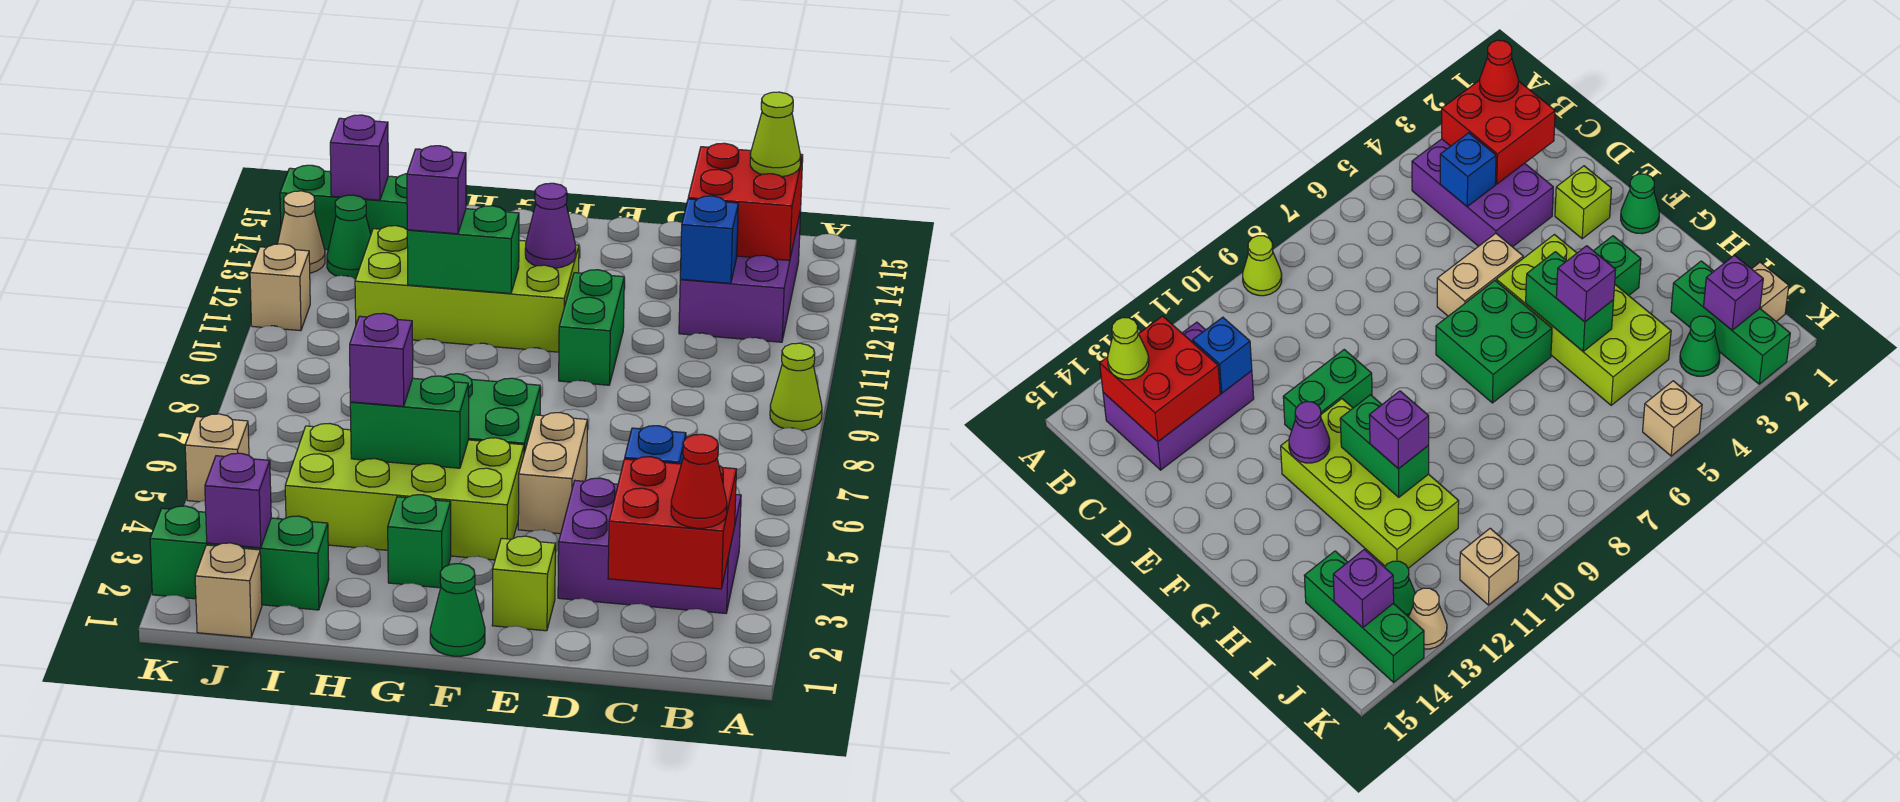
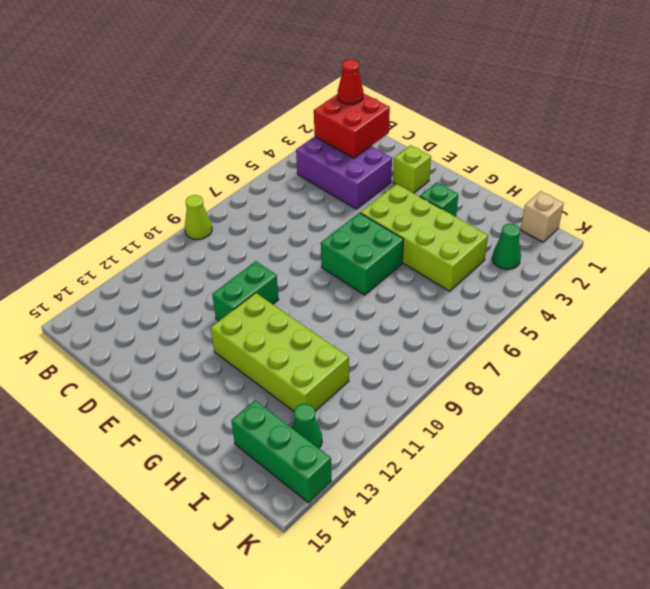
none -> purple 2x3 brick [679,210,801,342]
none -> tan 1x2 brick [518,413,587,534]
none -> green 1x1 cone [430,564,485,656]
none -> green 1x3 brick [150,506,329,610]

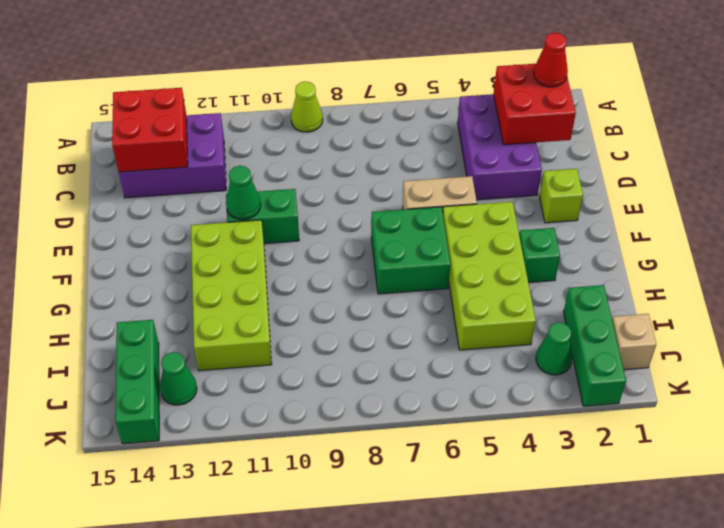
green 1x1 cone [226,166,261,220] -> green 1x1 cone moved to [430,564,485,656]
none -> tan 1x1 brick [185,414,249,502]
none -> tan 1x1 brick [250,244,310,331]
none -> tan 1x1 cone [278,191,325,273]
none -> blue 1x1 brick [625,426,686,464]

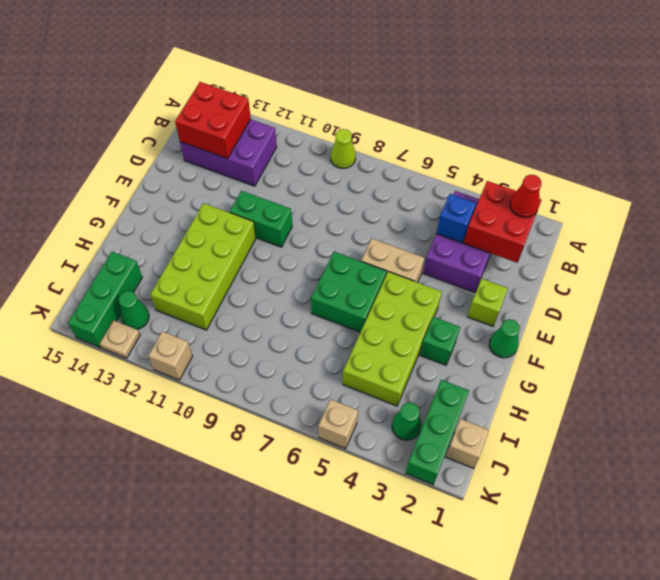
tan 1x1 plate [100,320,140,358] -> tan 1x1 cone [278,191,325,273]
none -> blue 1x1 brick [680,196,738,283]
none -> purple 1x1 cone [525,183,576,268]
none -> green 1x2 brick [350,376,469,468]
none -> green 1x2 brick [407,206,519,293]

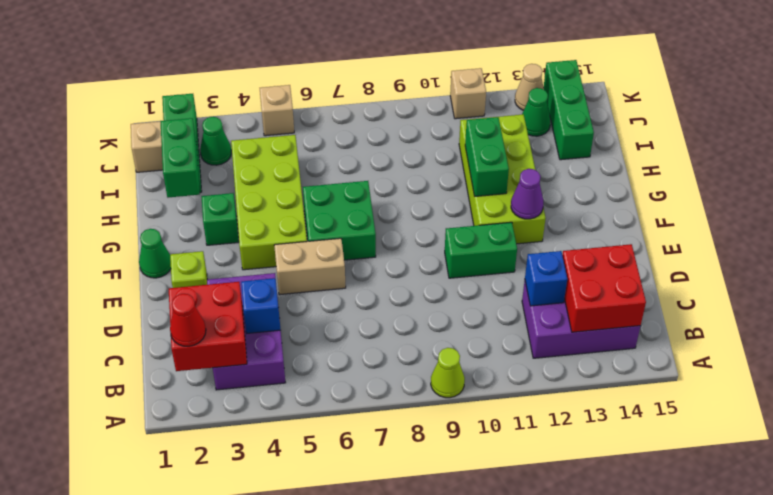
green 1x2 brick [160,118,200,198] -> green 1x2 brick moved to [350,376,469,468]
none -> purple 1x1 brick [205,453,271,548]
none -> purple 1x1 brick [330,115,388,200]
none -> lime 1x1 cone [750,92,801,177]
none -> purple 1x1 brick [350,313,413,406]

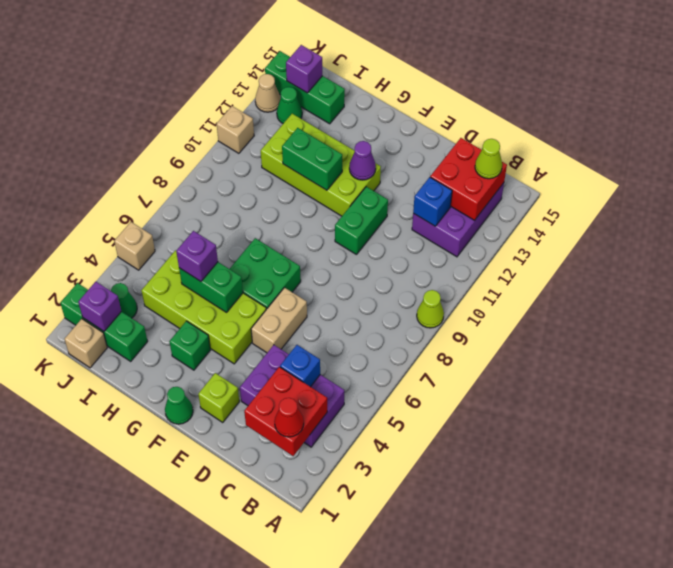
none -> purple 1x1 brick [407,146,466,234]

